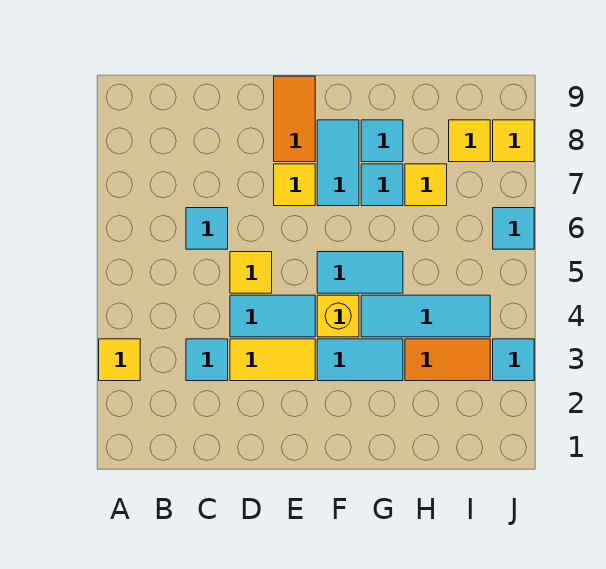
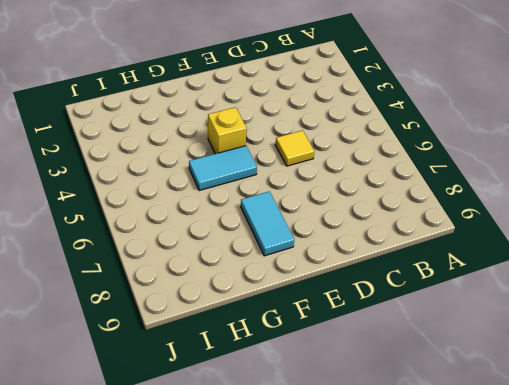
none -> yellow 1x1 tile [99,339,140,381]
none -> cyan 1x1 tile [186,339,228,381]
none -> cyan 1x1 tile [186,208,228,249]

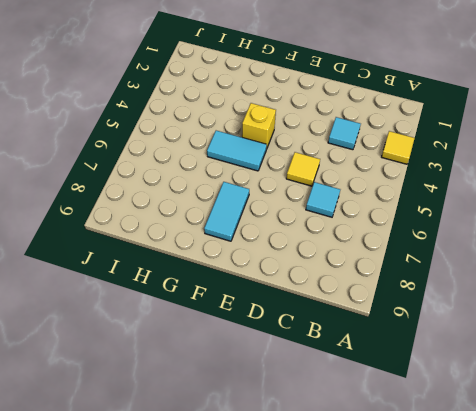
none -> yellow 1x2 tile [230,339,315,381]
none -> cyan 1x2 tile [230,295,315,337]
none -> yellow 1x1 tile [274,164,315,206]

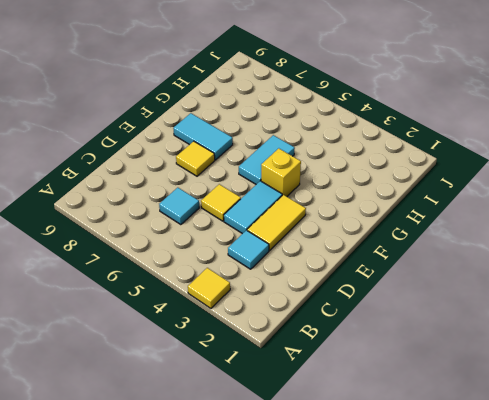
none -> orange 1x2 tile [274,76,315,162]
none -> cyan 1x2 tile [317,339,403,381]
none -> cyan 1x3 tile [361,295,490,337]

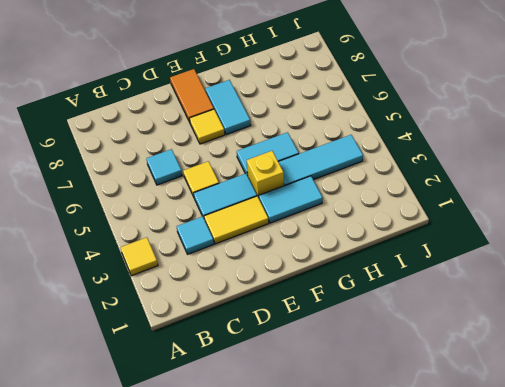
none -> cyan 1x1 tile [361,164,403,206]
none -> cyan 1x1 tile [361,120,403,162]
none -> orange 1x2 tile [405,339,490,381]

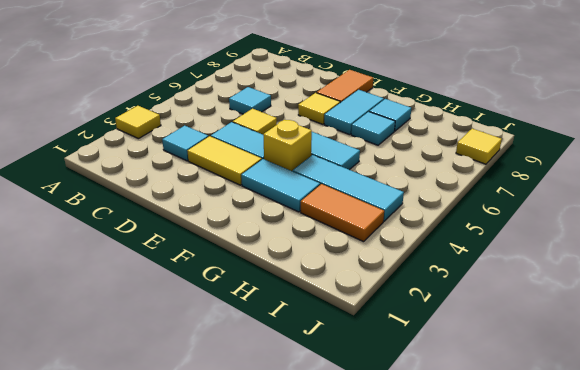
none -> yellow 1x1 tile [405,164,447,206]
none -> yellow 1x1 tile [449,120,490,162]
none -> cyan 1x1 tile [493,339,534,381]

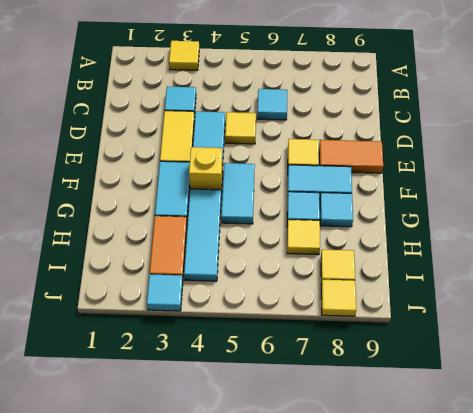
none -> cyan 1x1 tile [493,208,534,249]

